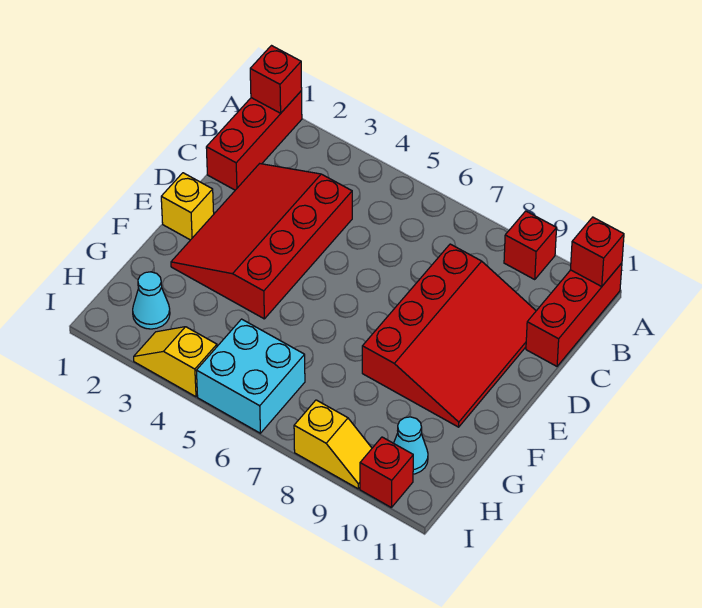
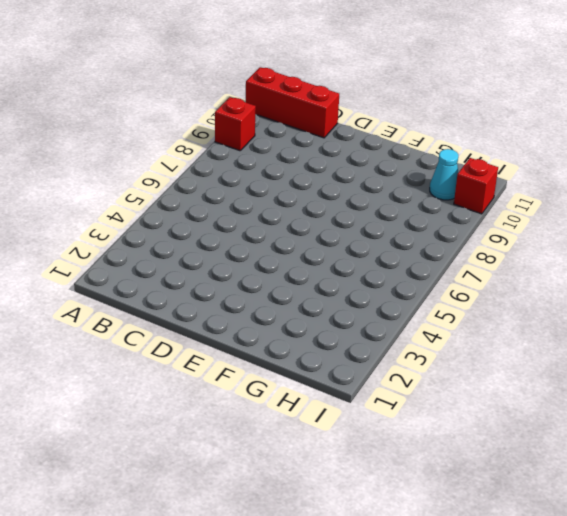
none -> red 1x3 brick [206,91,302,190]
none -> red 3x4 slope [171,164,352,319]
none -> red 3x4 slope [362,244,536,427]

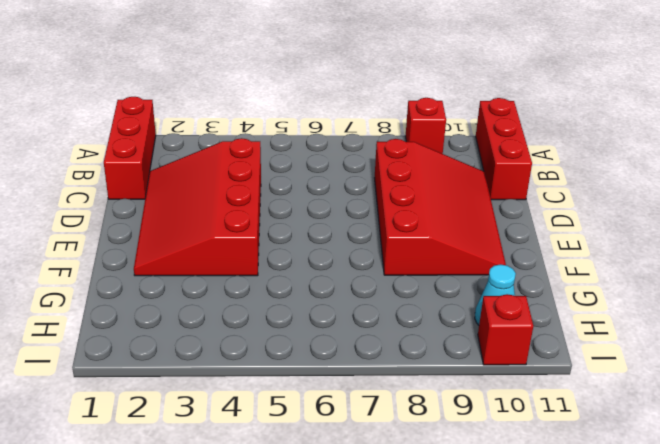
none -> yellow 1x1 brick [161,173,214,240]
none -> cyan 1x1 cone [133,272,170,329]
none -> cyan 2x2 brick [196,319,305,433]

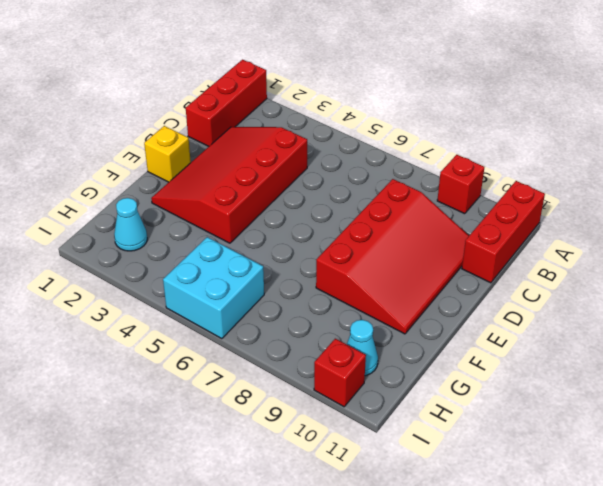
none -> yellow 1x2 slope [134,327,217,397]
none -> yellow 1x2 slope [294,400,372,489]
none -> red 1x1 brick [250,46,302,113]

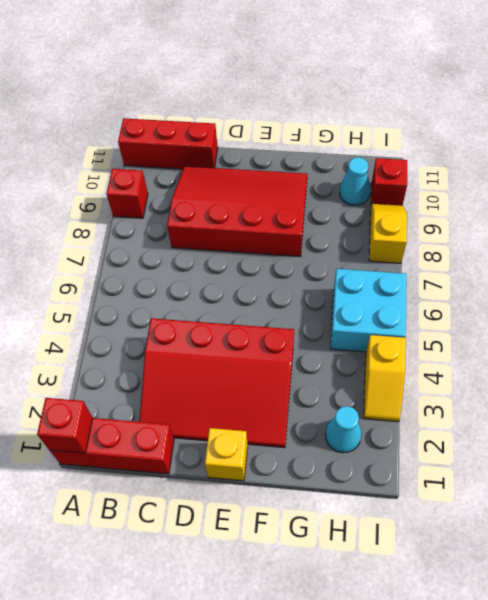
none -> red 1x1 brick [570,217,624,286]

